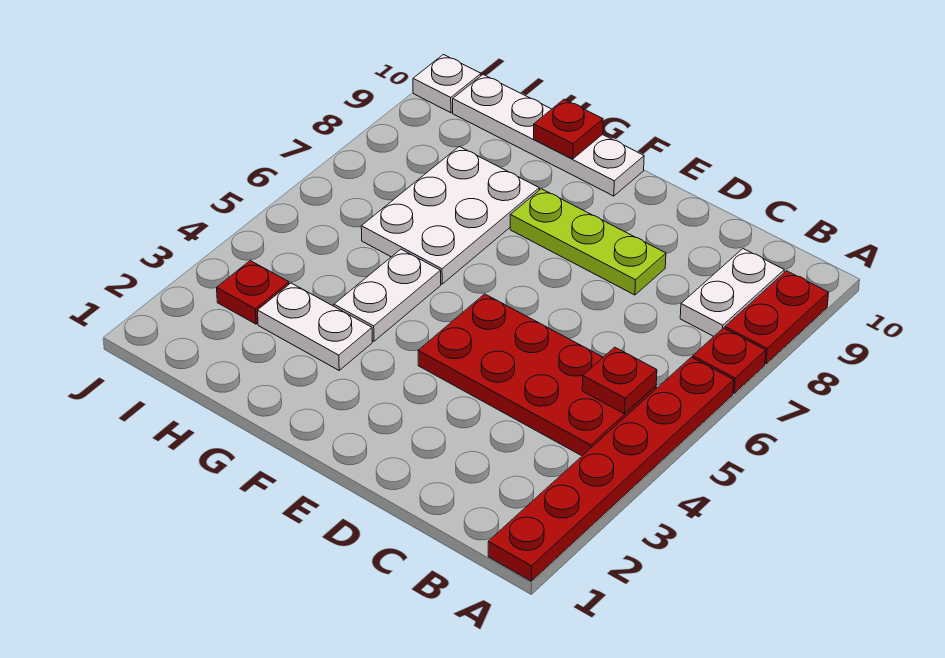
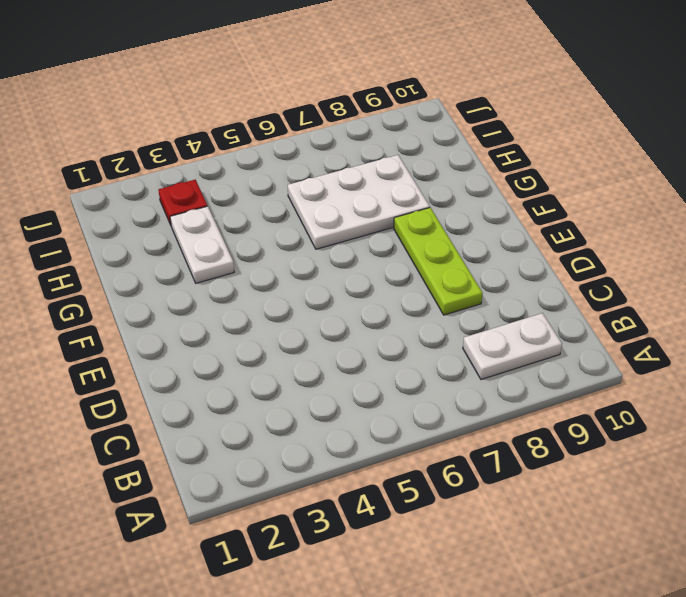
none -> red 1x6 plate [488,357,734,581]
none -> red 1x1 plate [693,328,766,393]
none -> red 1x2 plate [725,271,829,364]

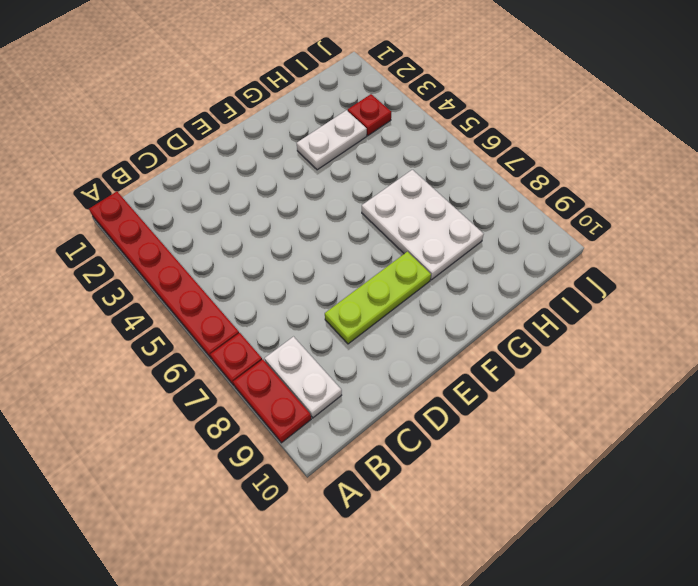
none -> red 2x4 plate [418,294,656,456]
none -> white 1x4 plate [453,75,644,196]
none -> white 1x2 plate [334,249,441,341]

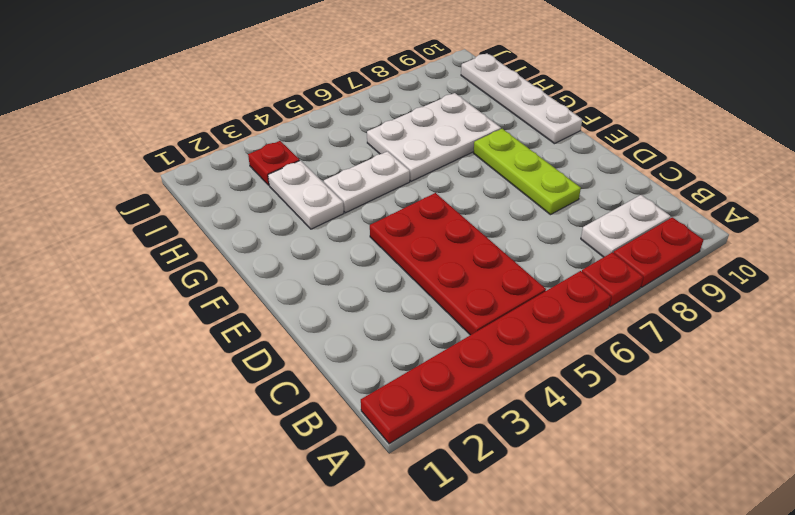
none -> white 1x1 plate [413,55,481,113]
none -> red 1x1 plate [582,347,657,414]
none -> red 1x1 plate [534,99,603,159]

